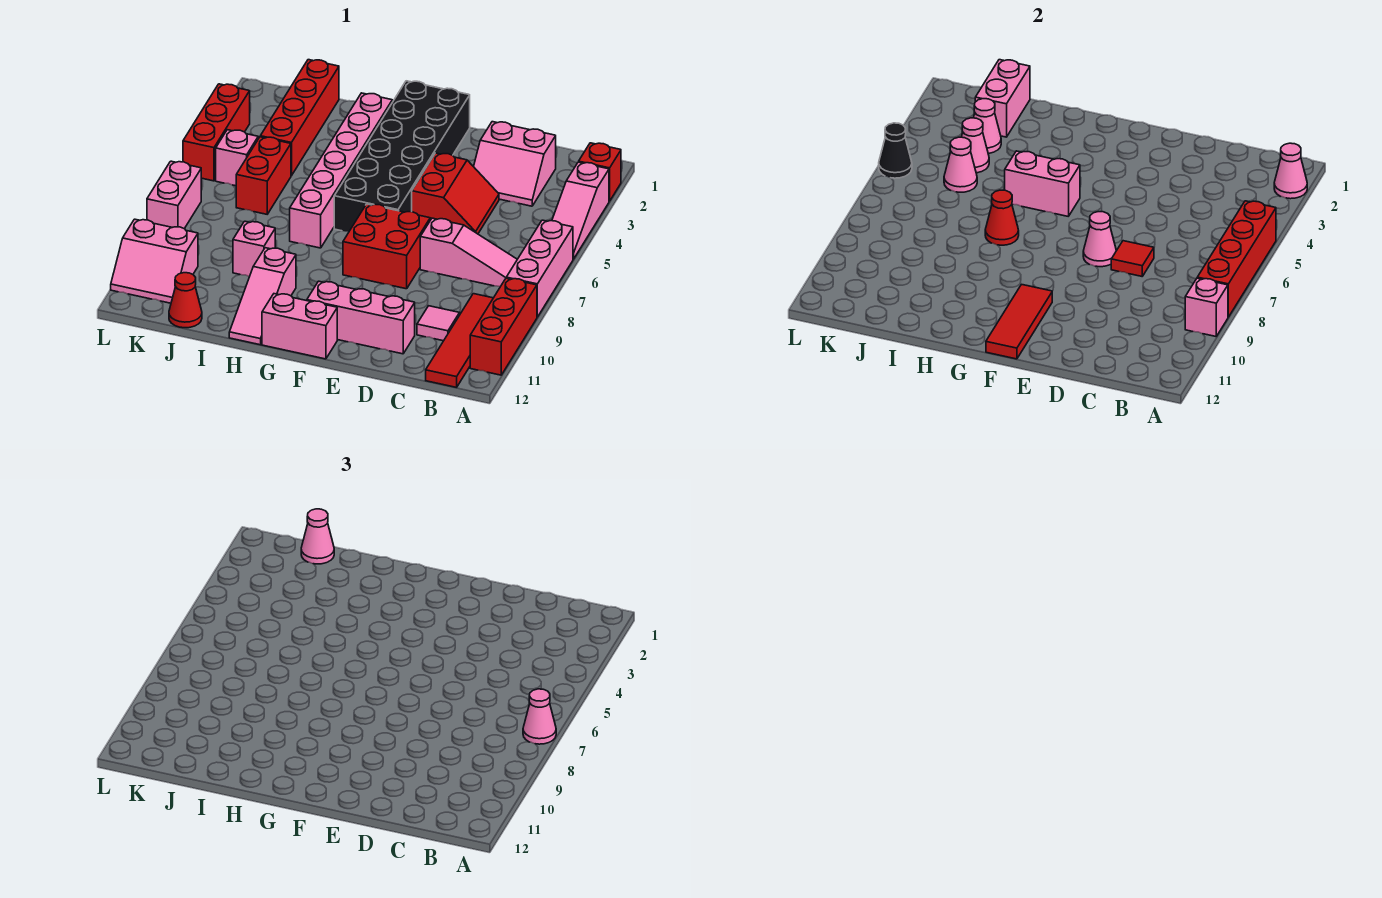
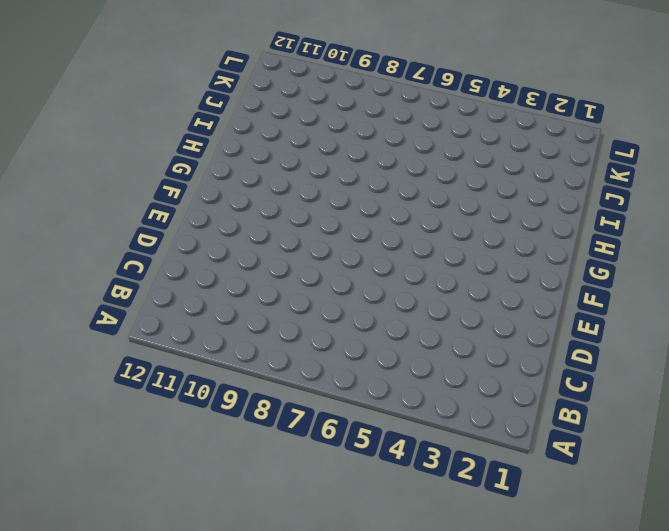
none -> red 1x1 brick [579,143,621,201]
none -> pink 1x3 slope [552,162,609,259]
none -> pink 1x3 brick [506,220,573,317]
none -> red 1x3 brick [470,278,537,375]

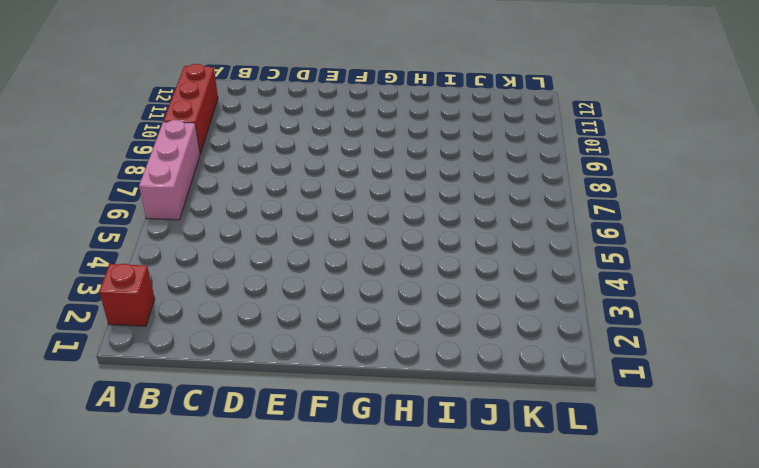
none -> pink 1x3 slope [552,162,609,259]
none -> pink 1x3 slope [420,218,517,287]
none -> red 1x4 tile [426,294,493,387]
none -> pink 2x2 slope [474,122,556,206]

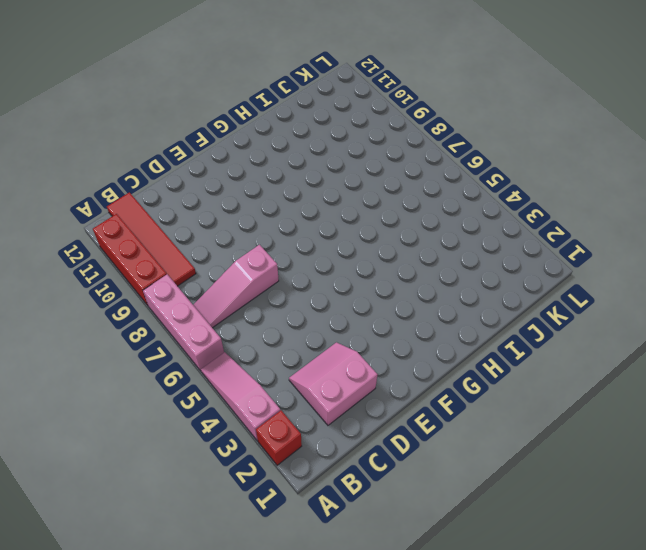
none -> pink 1x1 tile [417,306,460,341]
none -> red 2x2 slope [412,153,499,234]
none -> pink 1x3 brick [307,281,415,354]
none -> red 2x2 brick [343,204,430,289]

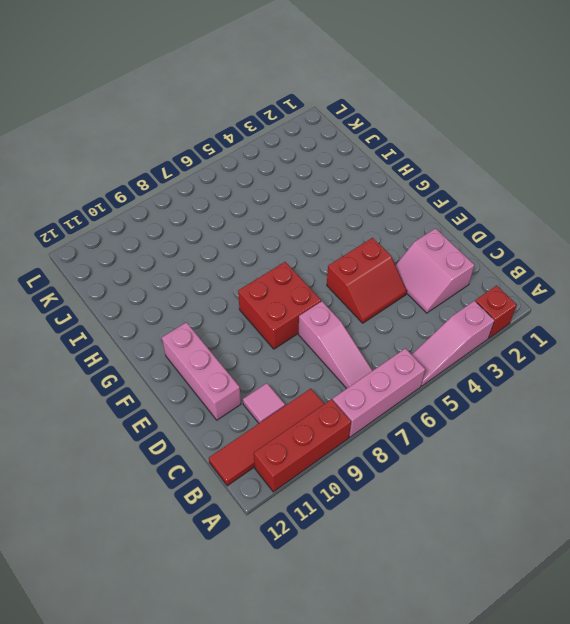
none -> black 2x6 brick [334,81,470,232]
none -> pink 1x2 brick [262,294,337,359]
none -> pink 1x6 brick [290,93,392,248]
none -> pink 1x3 slope [229,248,296,345]

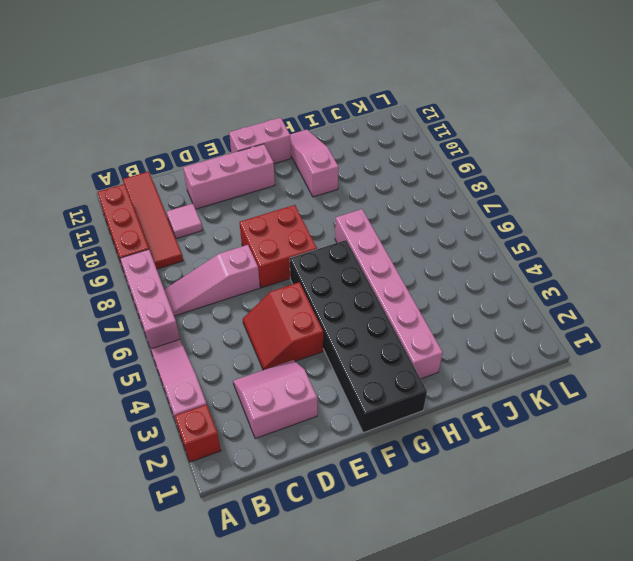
none -> pink 1x1 brick [233,221,275,277]
none -> red 1x4 brick [260,60,339,176]
none -> red 1x2 brick [236,137,291,214]
none -> red 1x1 cone [169,273,202,328]

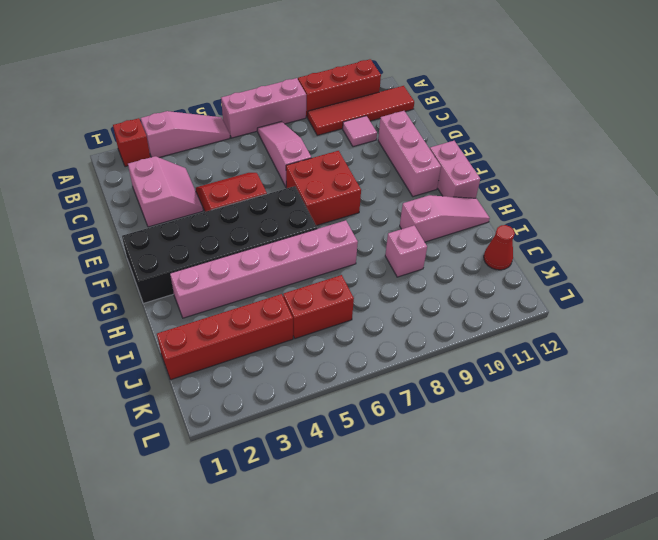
none -> pink 1x1 brick [216,130,258,186]
none -> pink 2x2 slope [111,219,198,303]
none -> red 1x3 brick [183,84,250,181]
none -> pink 1x2 brick [147,161,201,229]

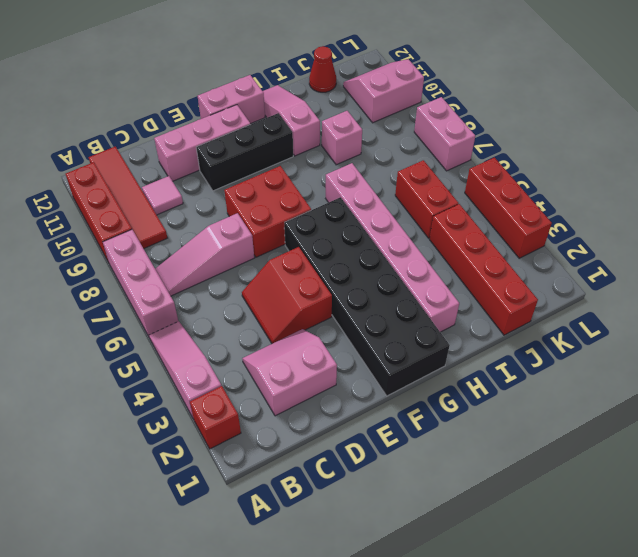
black 1x3 brick [196,113,293,191] -> none
none -> pink 1x1 brick [216,130,258,186]
none -> pink 1x1 cone [1274,143,1307,199]
none -> red 1x4 brick [1197,201,1276,317]
none -> pink 1x1 brick [1185,278,1228,336]

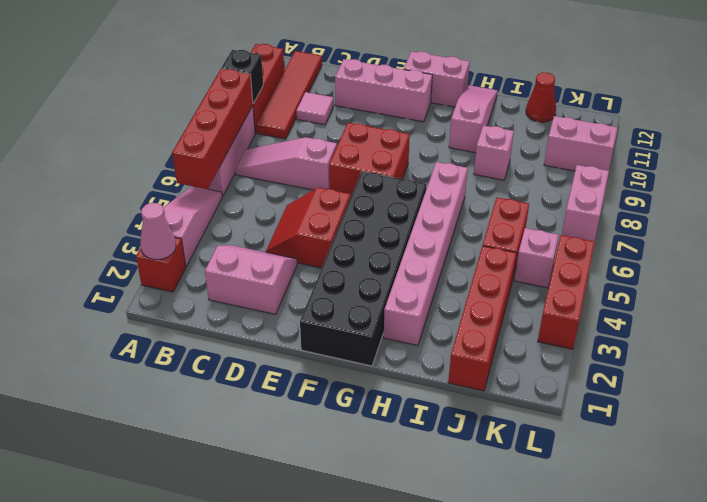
black 1x1 brick [221,50,263,103] -> pink 1x1 brick [1185,278,1228,336]
none -> red 1x1 tile [1111,241,1154,276]
none -> pink 1x1 cone [1083,212,1116,267]
none -> red 1x3 tile [986,284,1052,359]
none -> pink 1x2 brick [1005,151,1080,216]

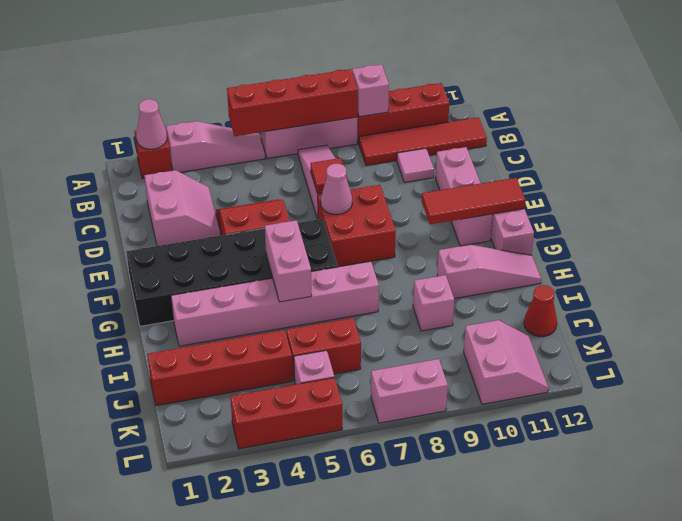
none -> red 1x1 cone [985,190,1019,245]
none -> pink 1x2 brick [975,60,1030,137]
none -> pink 1x1 cone [973,99,1001,154]
none -> pink 1x1 cone [962,118,989,173]

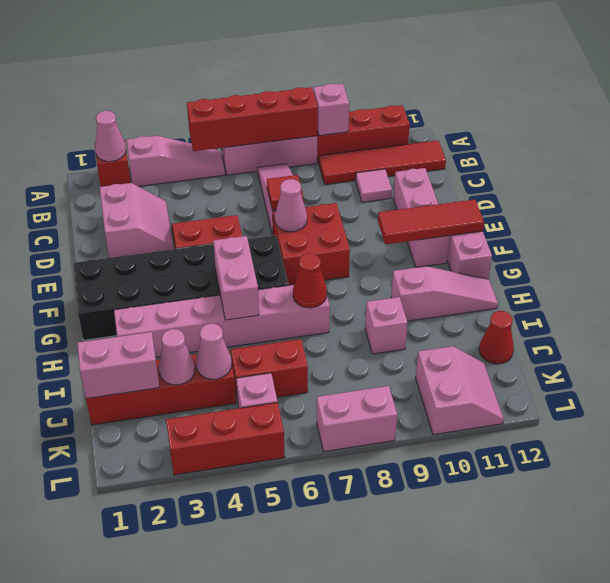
none -> pink 1x1 cone [944,137,977,192]
none -> black 1x1 cone [879,123,912,178]
none -> pink 1x1 cone [523,689,556,744]
none -> pink 1x1 cone [301,509,334,564]

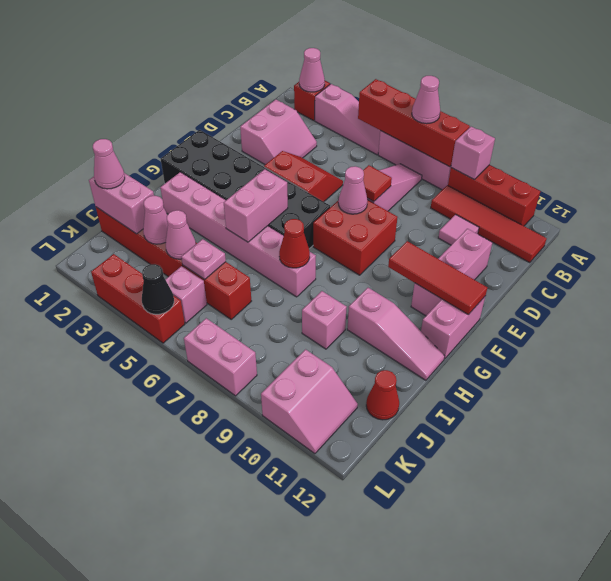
pink 1x1 plate [181,239,226,279] -> pink 1x1 cone [944,137,977,192]

